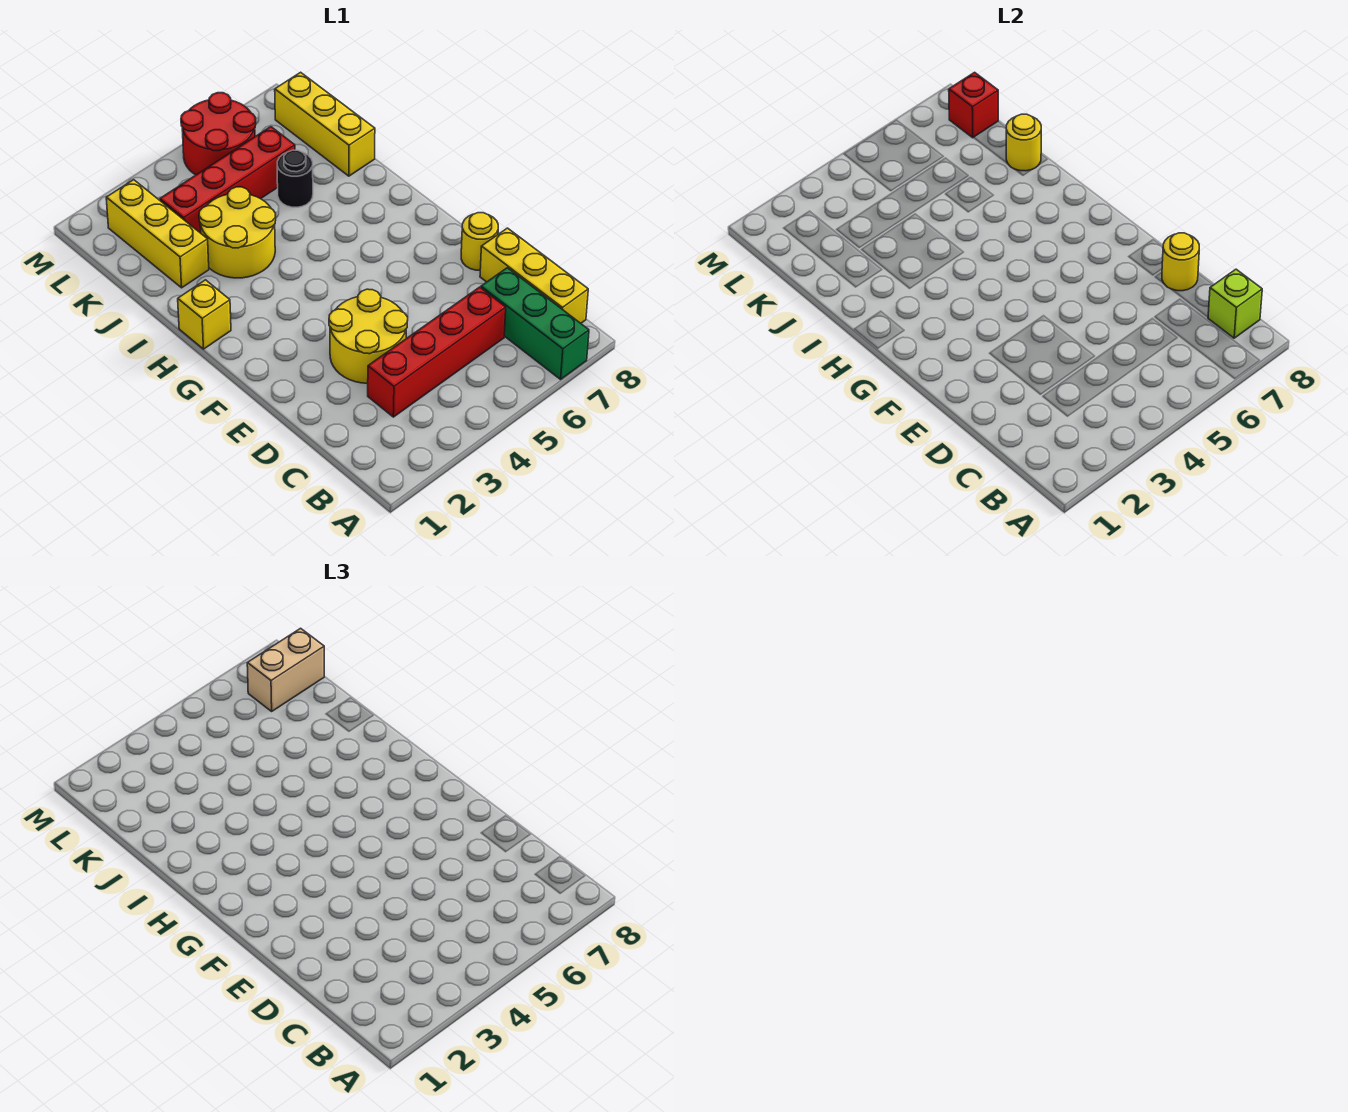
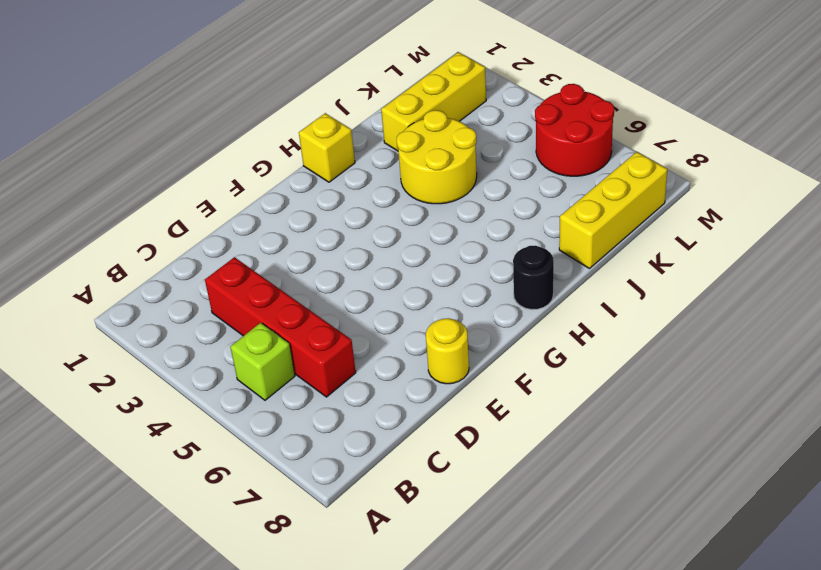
lime 1x1 brick [230,323,295,400] -> lime 1x1 brick moved to [1208,269,1262,338]
black 1x1 round brick [513,246,554,310] -> black 1x1 round brick moved to [277,150,313,207]
none -> green 1x3 brick [481,268,589,379]
none -> yellow 1x3 brick [480,228,588,323]
none -> yellow 2x2 round brick [329,289,408,383]

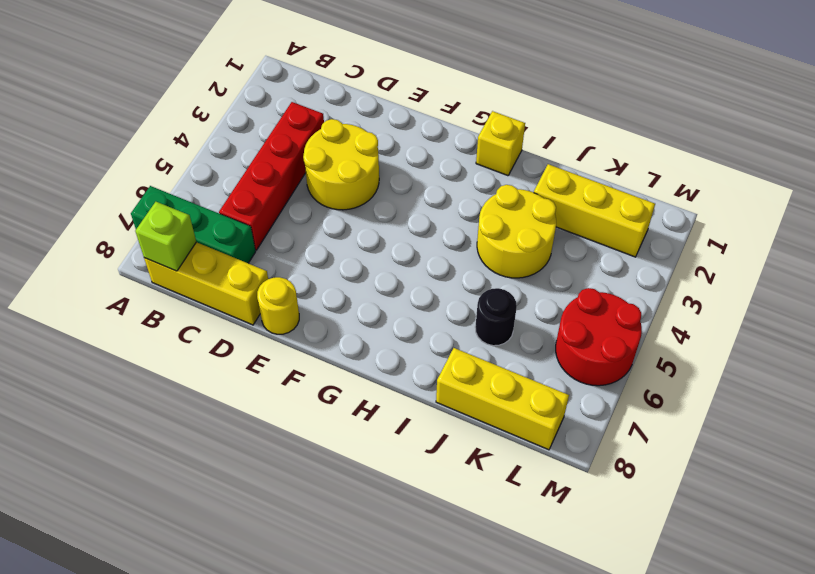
none -> red 1x4 brick [160,127,295,233]
none -> yellow 1x1 round brick [1162,233,1199,291]
none -> yellow 1x1 round brick [1006,114,1041,171]

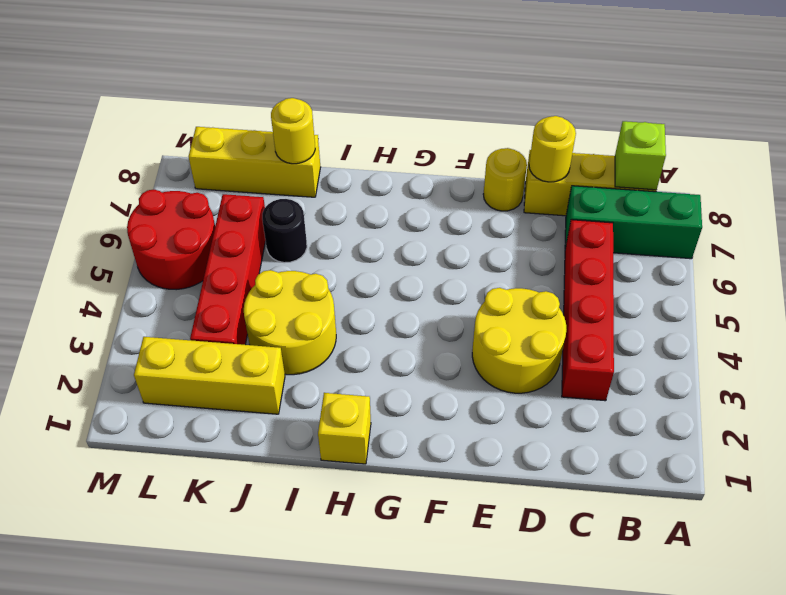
none -> red 1x1 brick [949,72,998,138]
none -> tan 1x2 brick [247,628,324,711]

